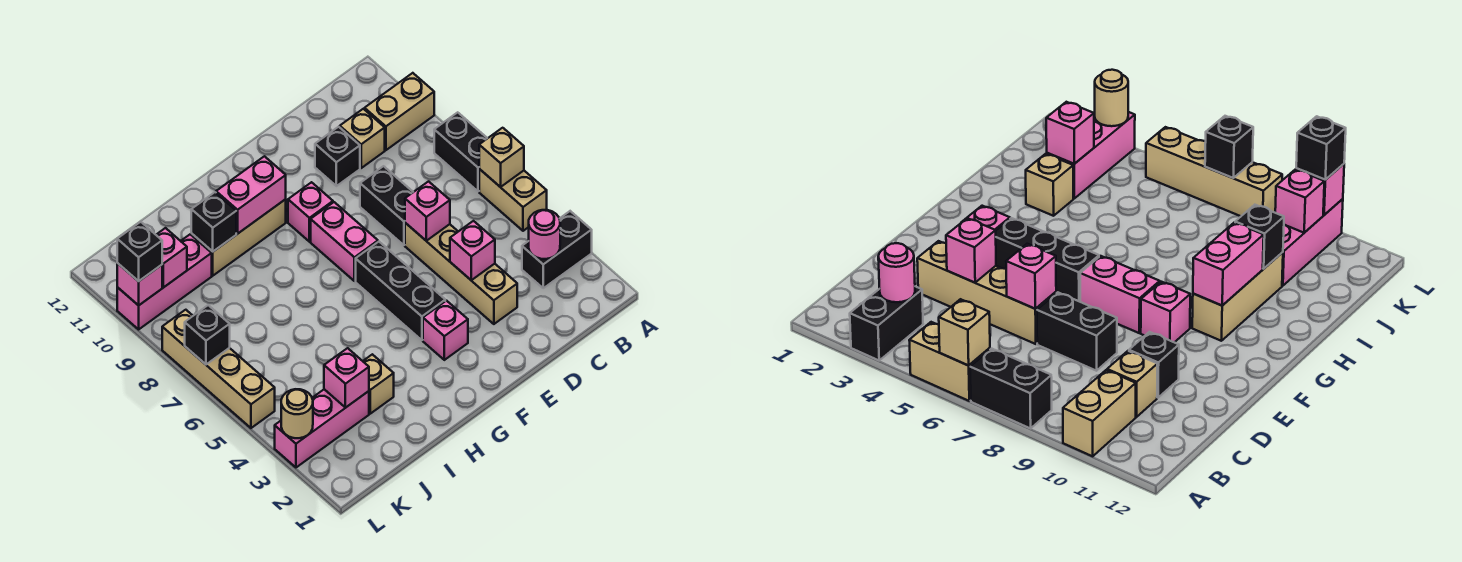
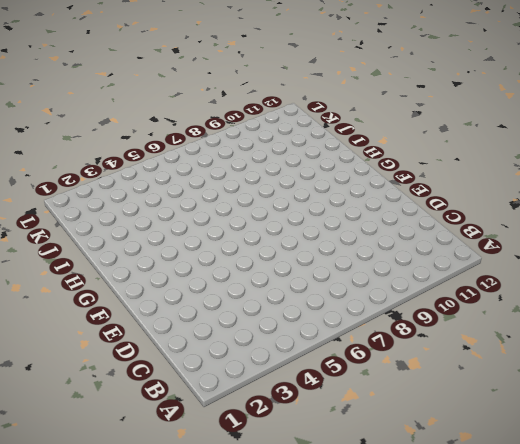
none -> black 1x2 brick [522,211,592,288]
none -> tan 1x2 brick [479,169,547,231]
none -> black 1x2 brick [434,112,487,191]

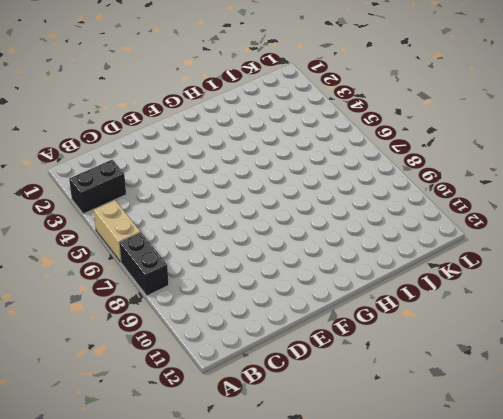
none -> tan 1x2 brick [365,73,434,150]
none -> tan 1x1 brick [340,109,385,168]
none -> tan 1x4 brick [405,223,517,324]

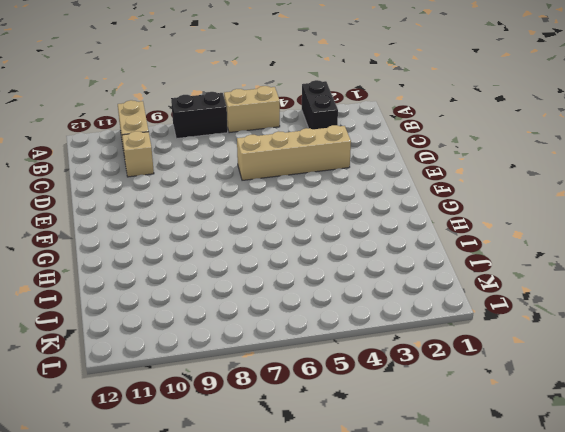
none -> black 1x2 brick [360,166,413,245]
none -> black 1x1 brick [315,127,360,186]
none -> pink 1x1 brick [423,301,468,360]

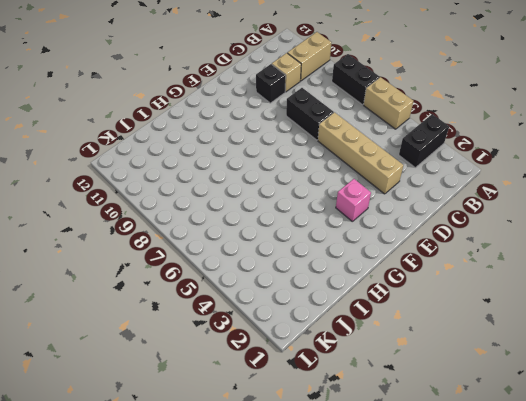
none -> black 1x3 brick [356,242,445,340]
none -> pink 1x2 brick [311,202,378,281]
none -> pink 1x1 brick [288,182,333,242]

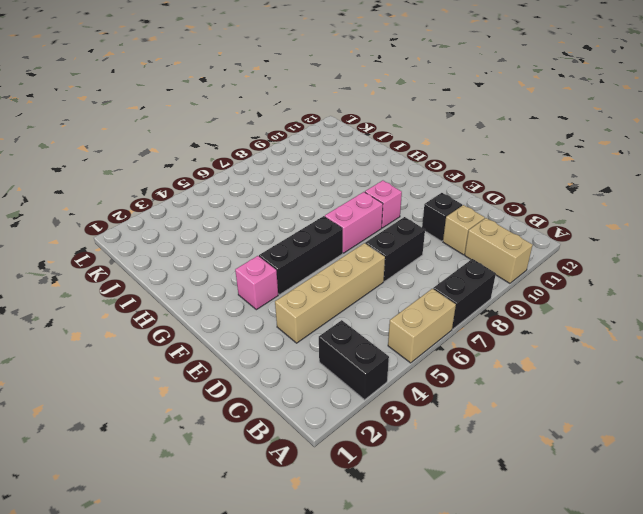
none -> tan 1x3 brick [191,199,286,276]
none -> tan 1x1 brick [363,354,394,414]
none -> pink 1x3 brick [275,389,369,467]

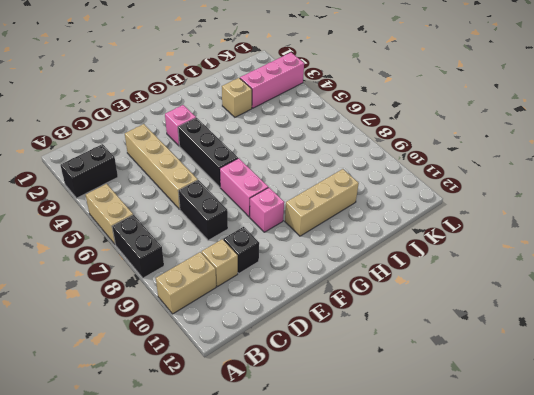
none -> pink 1x3 brick [117,234,212,329]
none -> tan 1x4 brick [162,310,275,428]
none -> tan 1x1 brick [479,128,524,187]

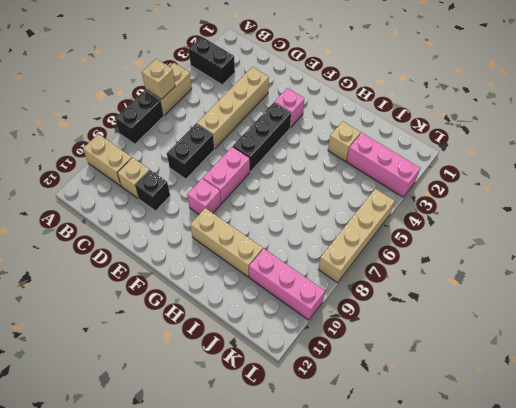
none -> pink 1x1 round brick [529,210,560,259]
none -> pink 1x1 brick [450,221,495,280]
none -> pink 1x1 brick [405,182,450,241]

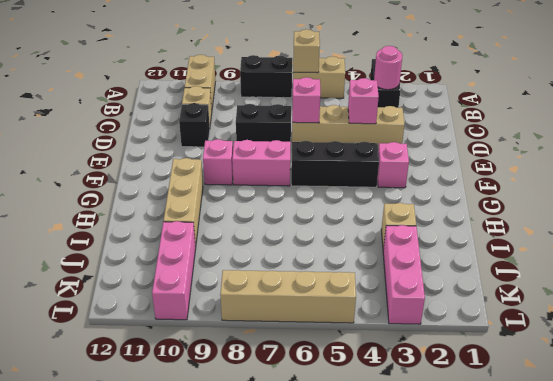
none -> pink 1x2 brick [216,156,286,234]
none -> black 1x1 brick [191,192,236,252]
none -> pink 1x1 brick [324,348,369,408]

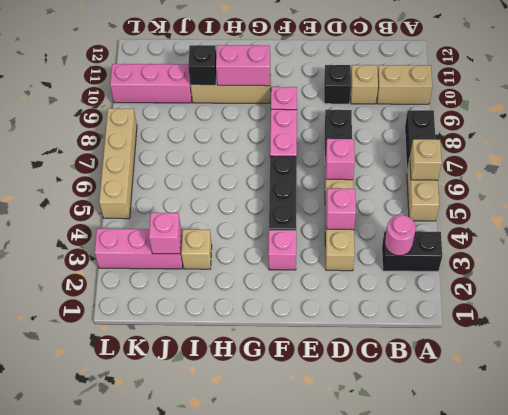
none -> pink 1x1 brick [156,228,187,288]
none -> tan 1x1 round brick [281,389,313,438]
none -> black 1x1 brick [185,305,230,364]

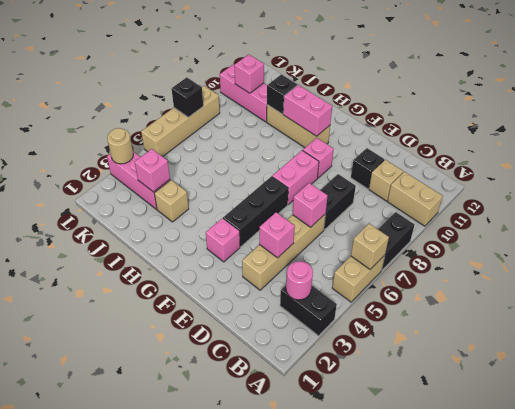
none -> pink 1x1 brick [117,263,162,305]
none -> black 1x1 brick [117,222,162,281]

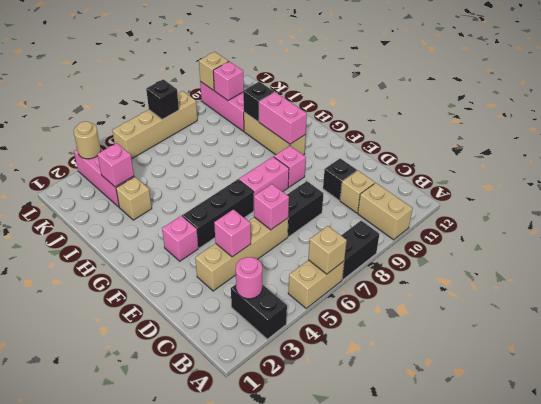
tan 1x1 brick [199,52,229,90] -> pink 1x1 brick [117,263,162,305]
none -> black 1x1 brick [117,222,162,281]

